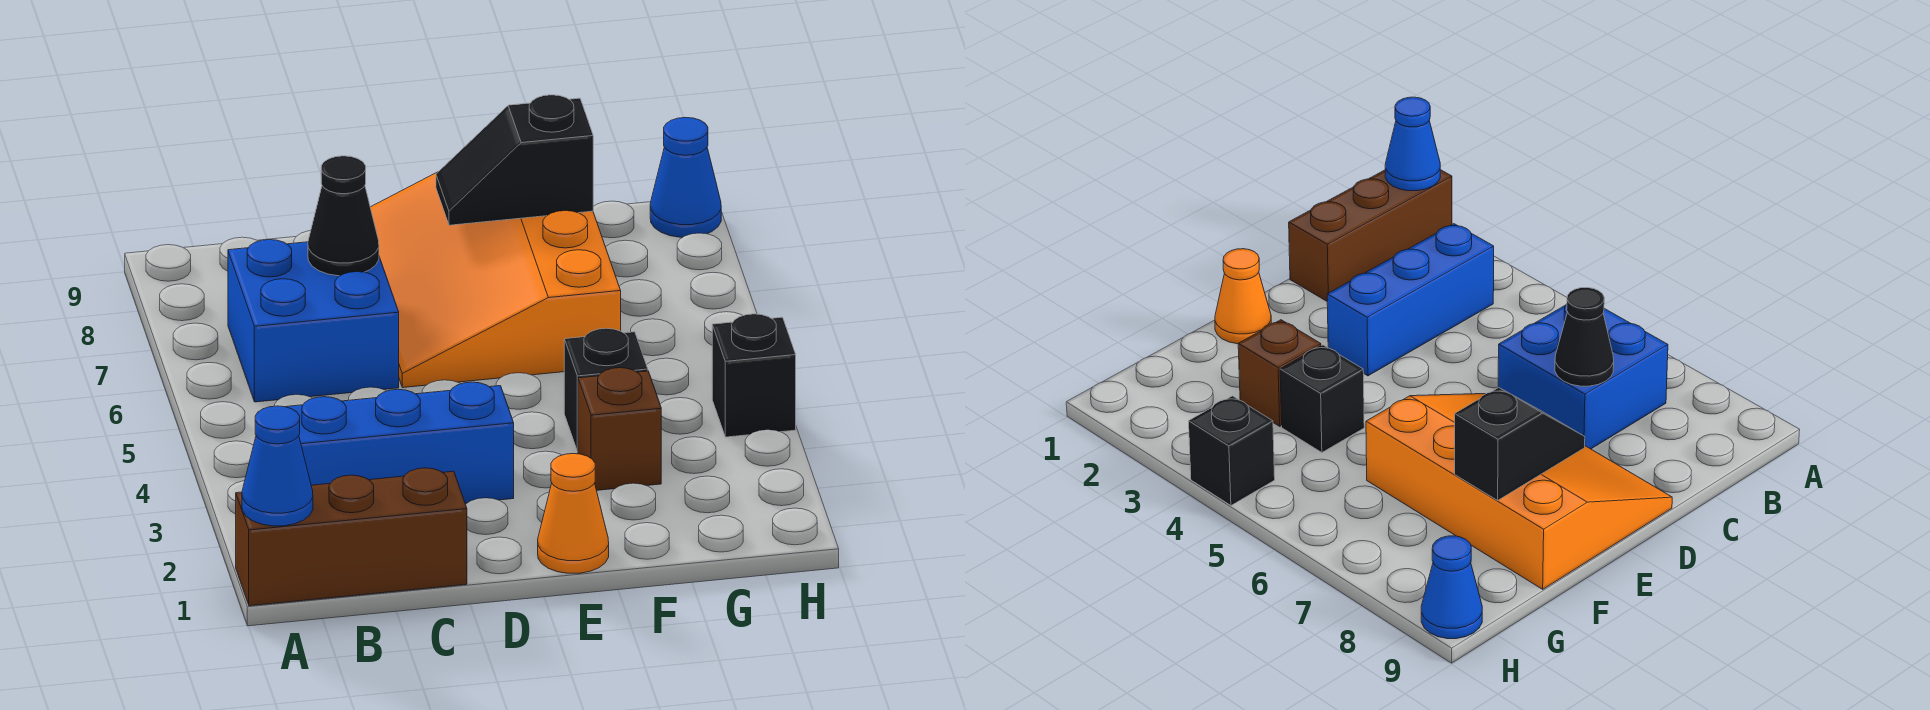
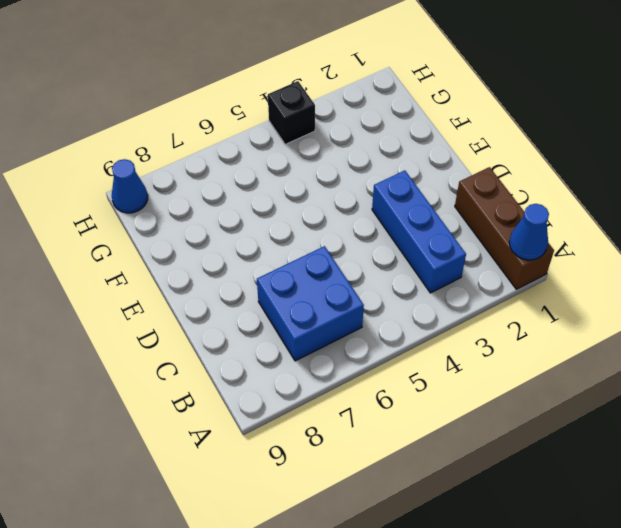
none -> orange 3x4 slope [370,172,621,388]
none -> orange 1x1 cone [538,454,609,573]
none -> brown 1x1 brick [578,368,661,490]

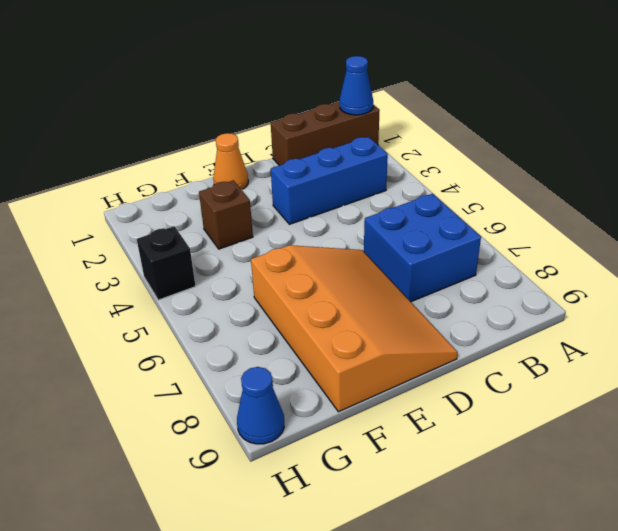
none -> black 1x1 brick [564,328,648,451]
none -> black 1x1 cone [308,156,379,276]
none -> black 1x2 slope [436,95,593,225]

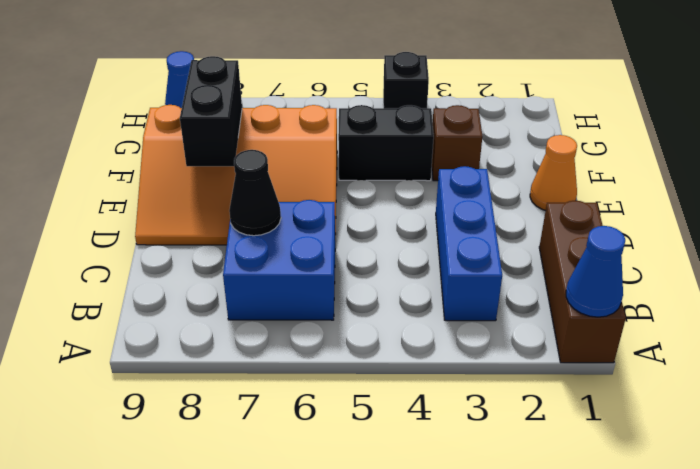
black 1x2 brick [180,56,242,166] -> black 1x2 slope [436,95,593,225]
black 1x2 brick [338,105,434,181] -> black 1x1 brick [564,328,648,451]

